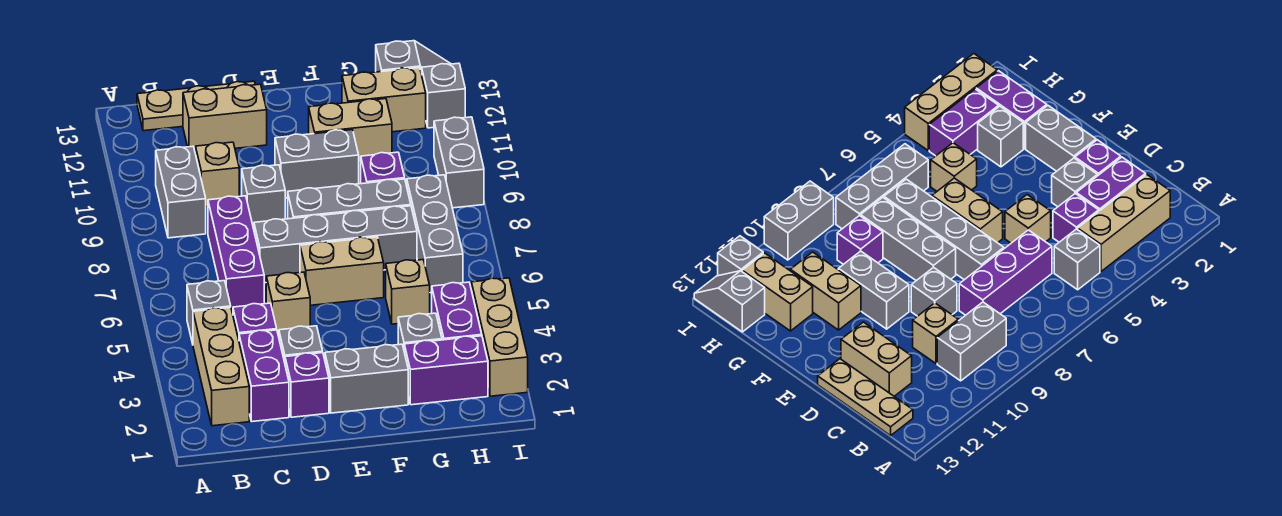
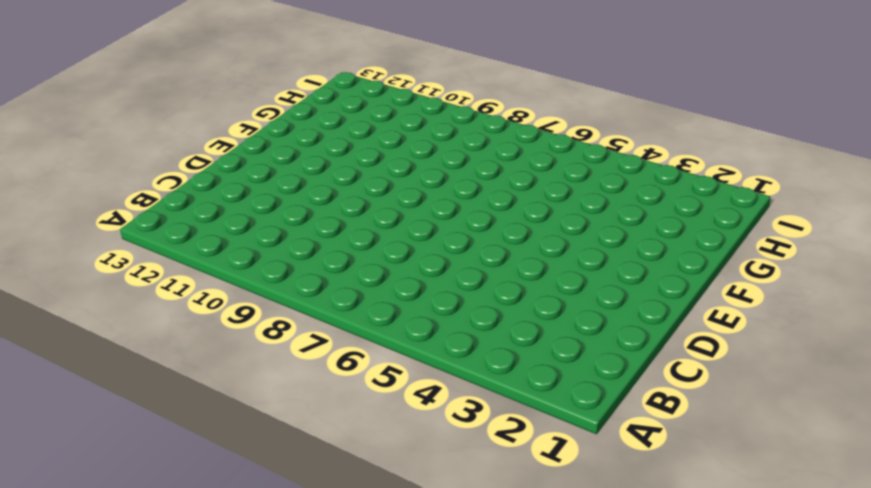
none -> tan 1x3 brick [193,307,249,426]
none -> grey 1x1 brick [187,281,231,344]
none -> grey 1x2 brick [156,146,206,238]
none -> tan 1x3 plate [137,81,255,131]

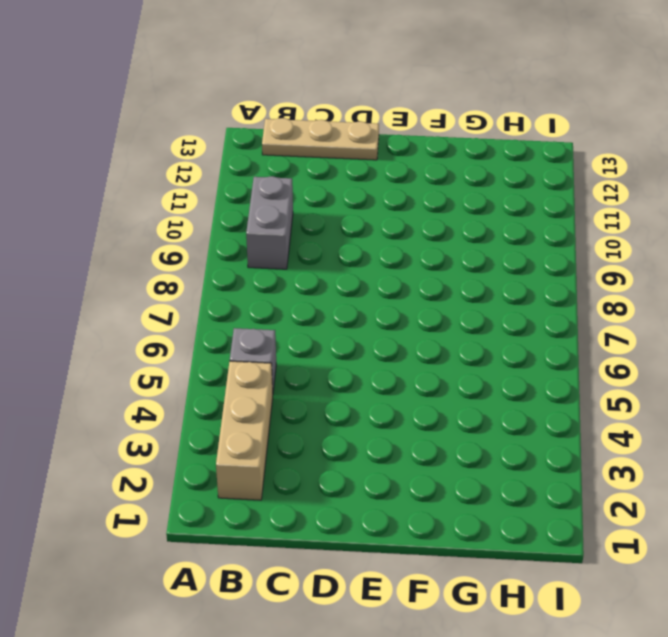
none -> purple 1x2 brick [239,330,289,422]
none -> purple 1x1 brick [233,303,277,340]
none -> purple 1x3 brick [208,196,264,314]
none -> tan 1x1 brick [196,142,239,206]

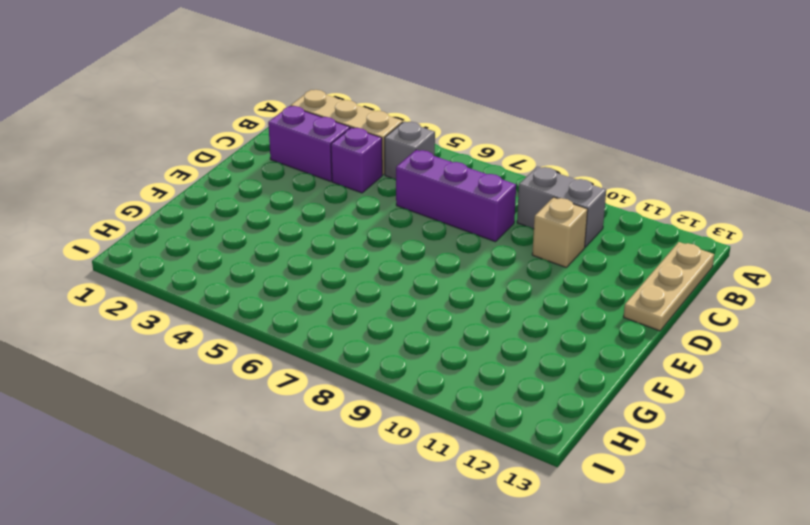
none -> tan 1x2 brick [183,84,267,153]
none -> purple 1x1 brick [285,353,329,417]
none -> grey 1x1 brick [279,326,323,362]
none -> tan 1x1 brick [266,272,310,336]

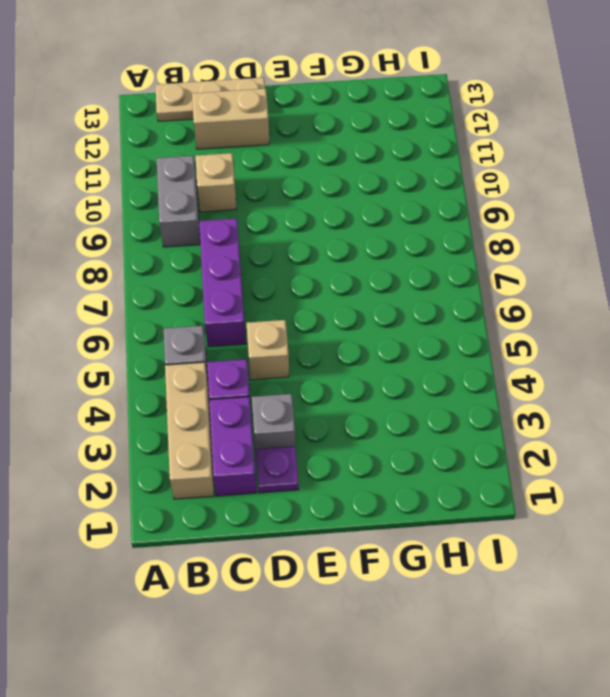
purple 1x1 plate [255,447,299,493] -> purple 1x1 brick [285,353,329,417]
none -> grey 1x4 brick [254,206,417,283]
none -> grey 1x1 brick [242,165,285,229]
none -> grey 1x2 brick [325,344,408,413]
none -> tan 1x2 brick [300,237,384,305]

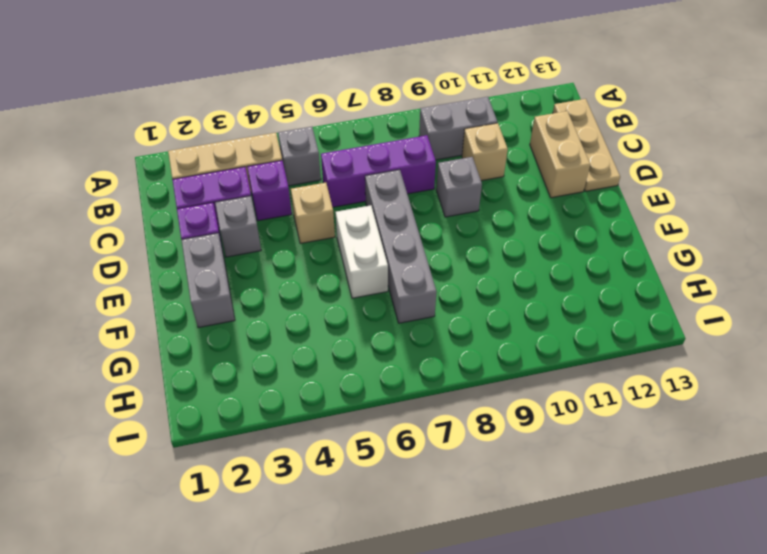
white 1x2 brick [336,205,388,298] -> tan 1x2 brick [300,237,384,305]
none -> grey 1x3 brick [288,179,411,219]
none -> grey 1x2 brick [275,130,359,198]
none -> tan 1x2 brick [309,99,392,163]
none -> purple 1x2 brick [404,336,488,405]

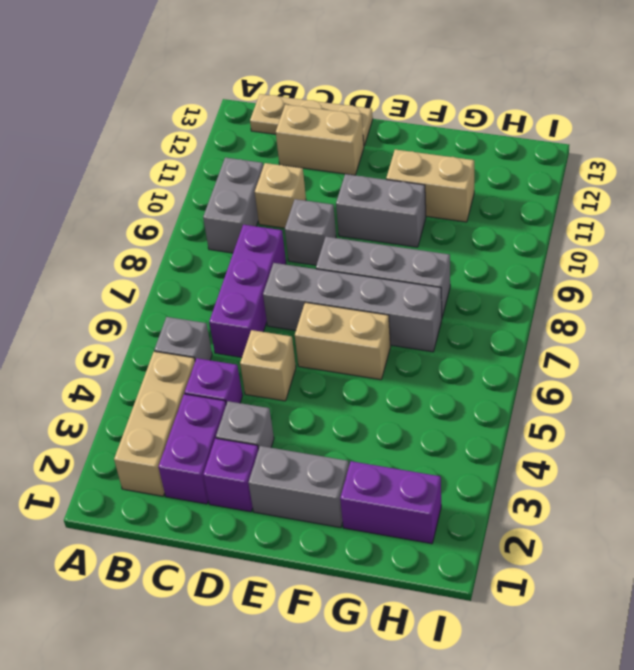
none -> grey 1x1 brick [398,313,442,348]
none -> tan 1x1 brick [386,260,430,324]
none -> purple 1x1 brick [361,152,405,184]
none -> tan 1x2 brick [342,68,426,132]

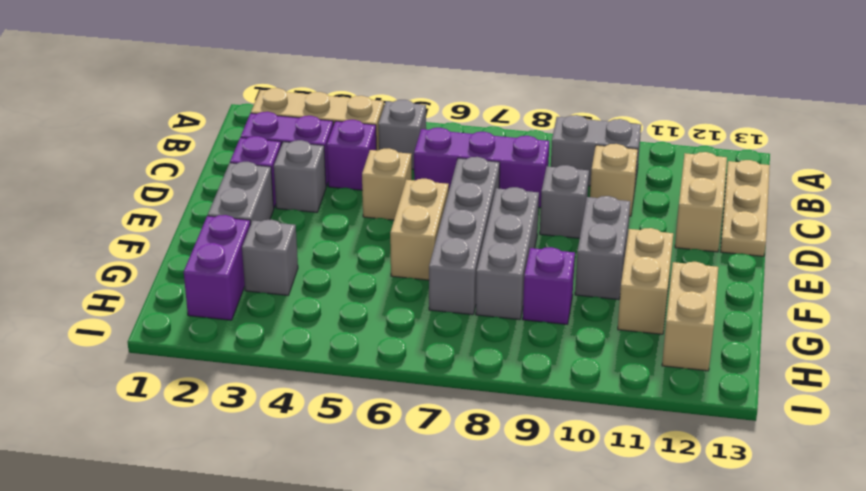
none -> tan 1x1 brick [386,260,430,324]
none -> purple 1x2 brick [432,282,482,340]
none -> grey 1x3 brick [407,175,463,293]
none -> grey 1x2 slope [376,41,451,75]

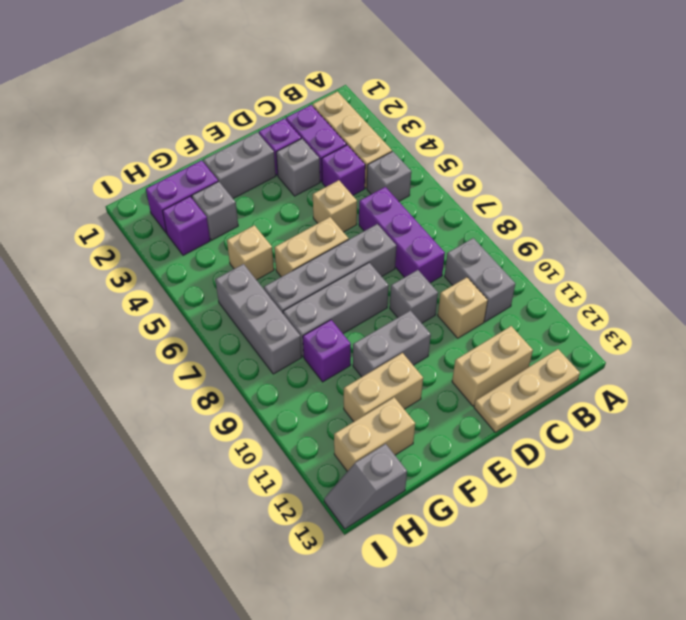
purple 1x1 brick [163,197,210,255] -> purple 1x2 brick [432,282,482,340]
none -> tan 1x3 brick [471,278,528,396]
none -> grey 1x2 brick [434,117,484,208]
none -> grey 1x1 brick [422,63,465,128]

